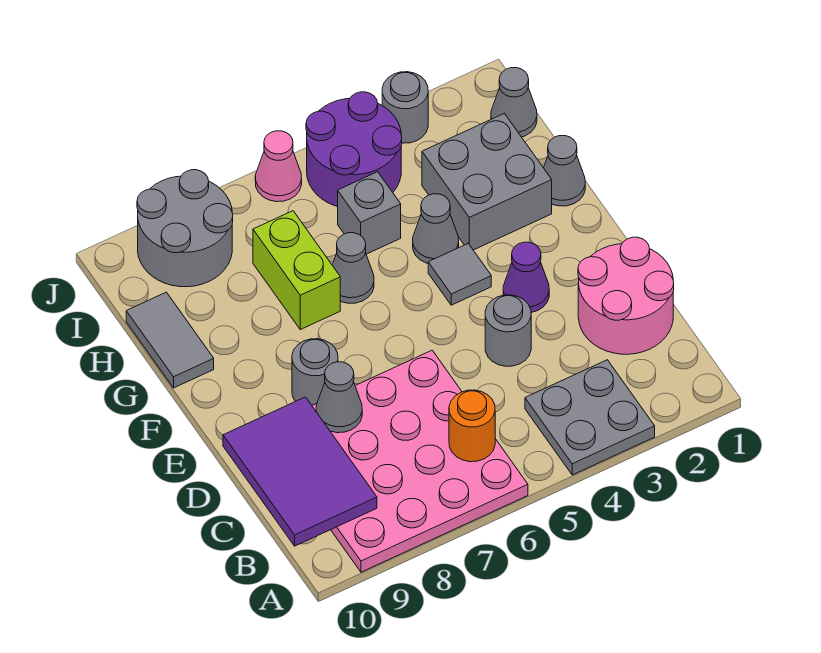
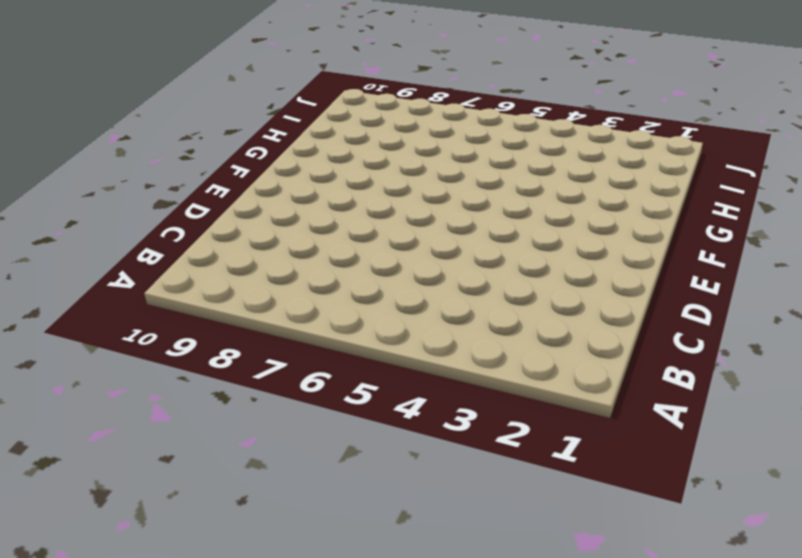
none -> grey 2x2 plate [525,360,655,475]
none -> pink 4x4 plate [312,350,528,572]
none -> pink 2x2 round brick [578,237,674,354]

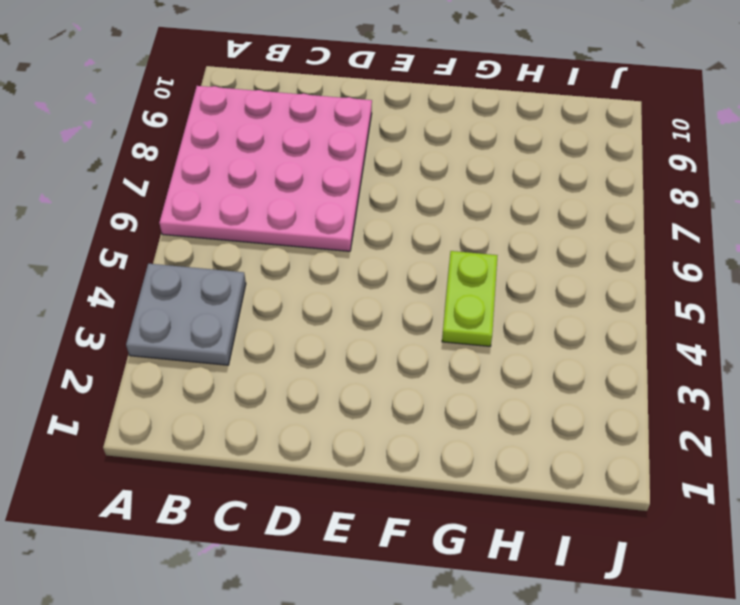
lime 1x2 plate [442,251,498,346] -> grey 1x1 cone [413,194,459,263]
none -> pink 2x2 round brick [578,237,674,354]
none -> grey 1x1 round brick [485,295,531,366]
none -> purple 1x1 cone [503,242,549,313]

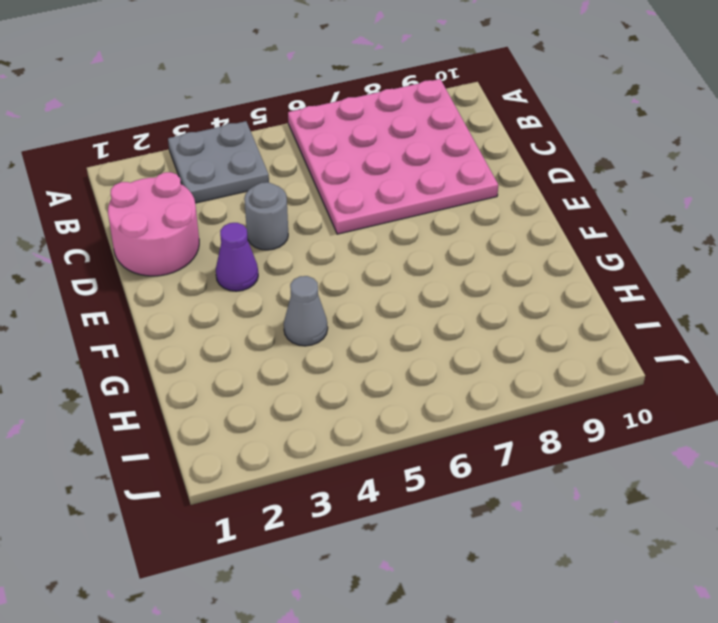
none -> grey 1x1 round brick [292,339,338,405]
none -> grey 1x1 tile [428,244,491,305]
none -> grey 1x1 cone [544,136,585,206]

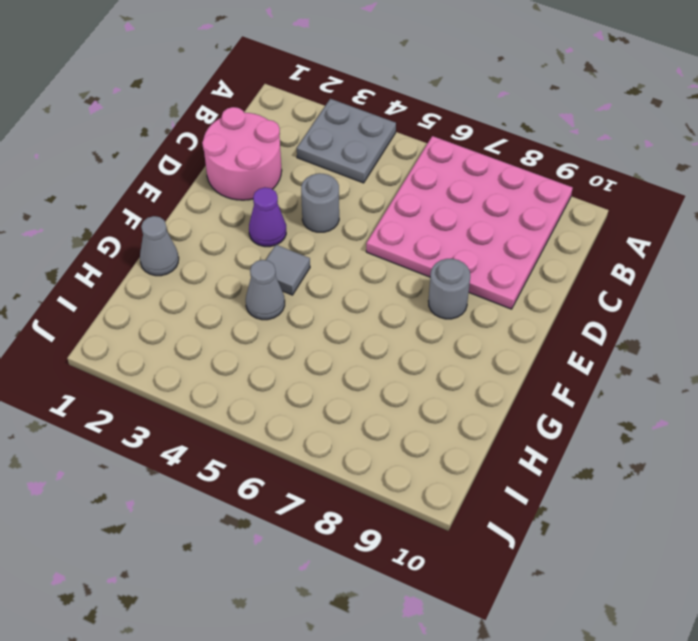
none -> grey 2x2 brick [422,113,552,250]
none -> grey 1x1 cone [332,233,374,303]
none -> lime 1x2 brick [253,211,340,330]

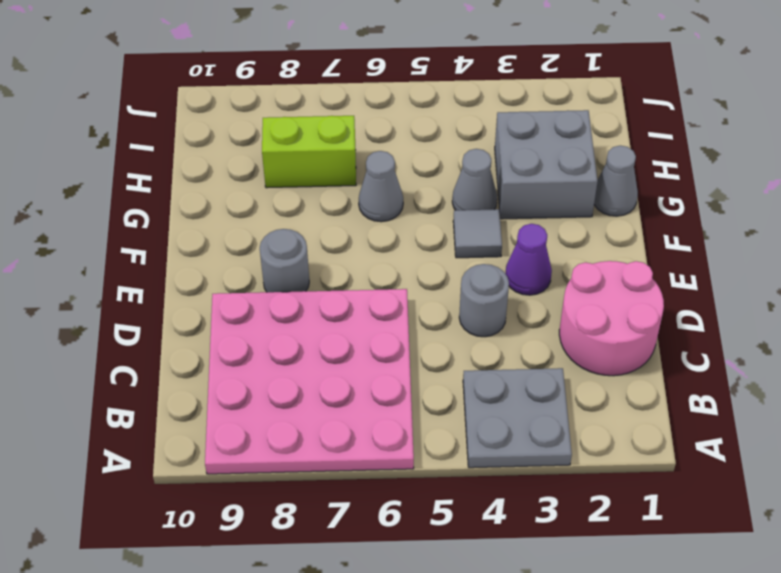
lime 1x2 brick [262,116,356,188] -> lime 1x2 brick turned to [253,211,340,330]
none -> grey 1x2 tile [126,292,214,388]
none -> grey 1x1 brick [338,172,401,254]
none -> grey 1x1 cone [491,68,537,137]

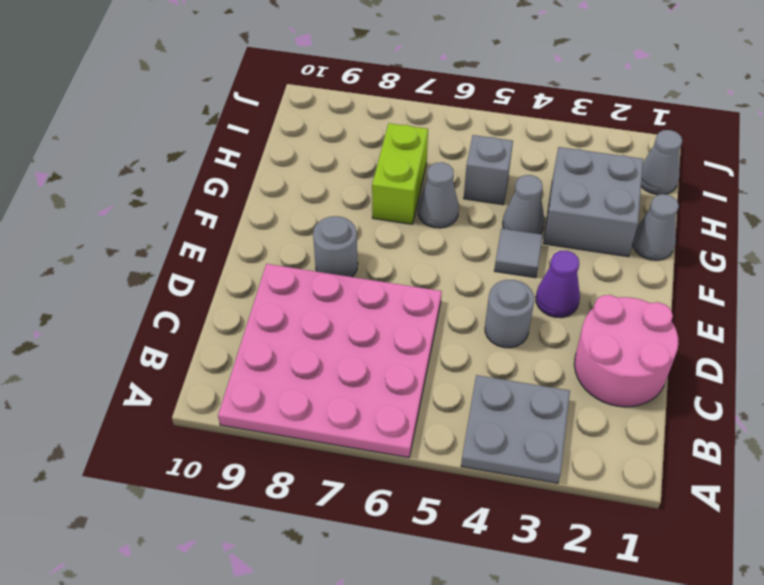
none -> grey 1x2 tile [126,292,214,388]
none -> purple 2x2 round brick [306,92,402,207]
none -> grey 2x2 round brick [137,170,233,287]

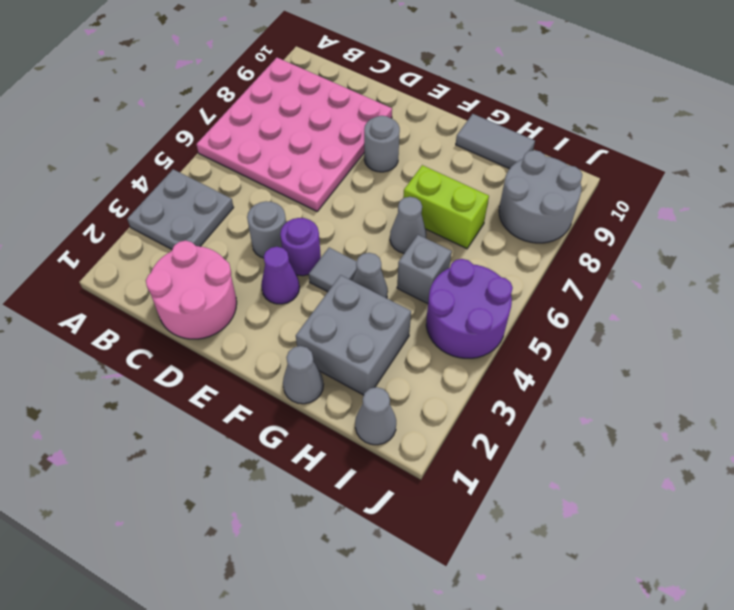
purple 1x1 round brick [280,218,321,276] -> none
none -> grey 1x1 round brick [382,72,428,143]
none -> pink 1x1 cone [255,131,302,202]
none -> orange 1x1 round brick [449,390,495,462]

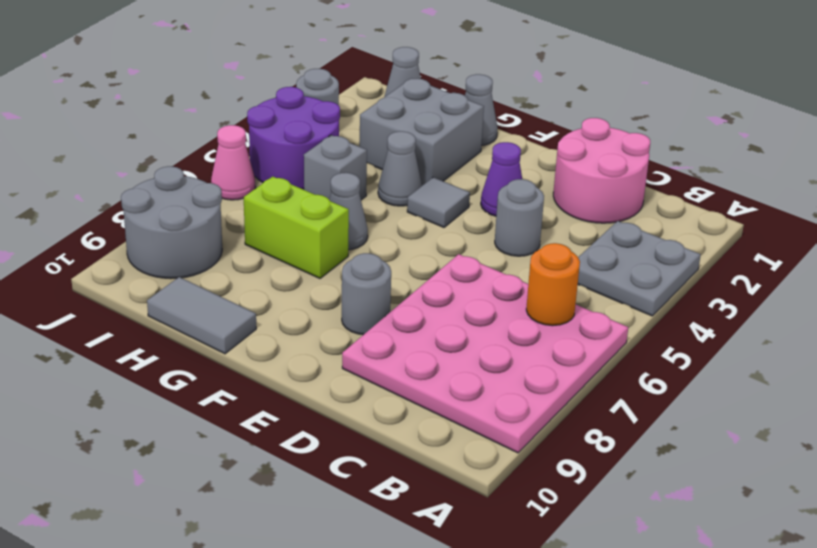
none -> purple 2x3 tile [223,397,377,546]
none -> grey 1x1 cone [316,362,362,433]

